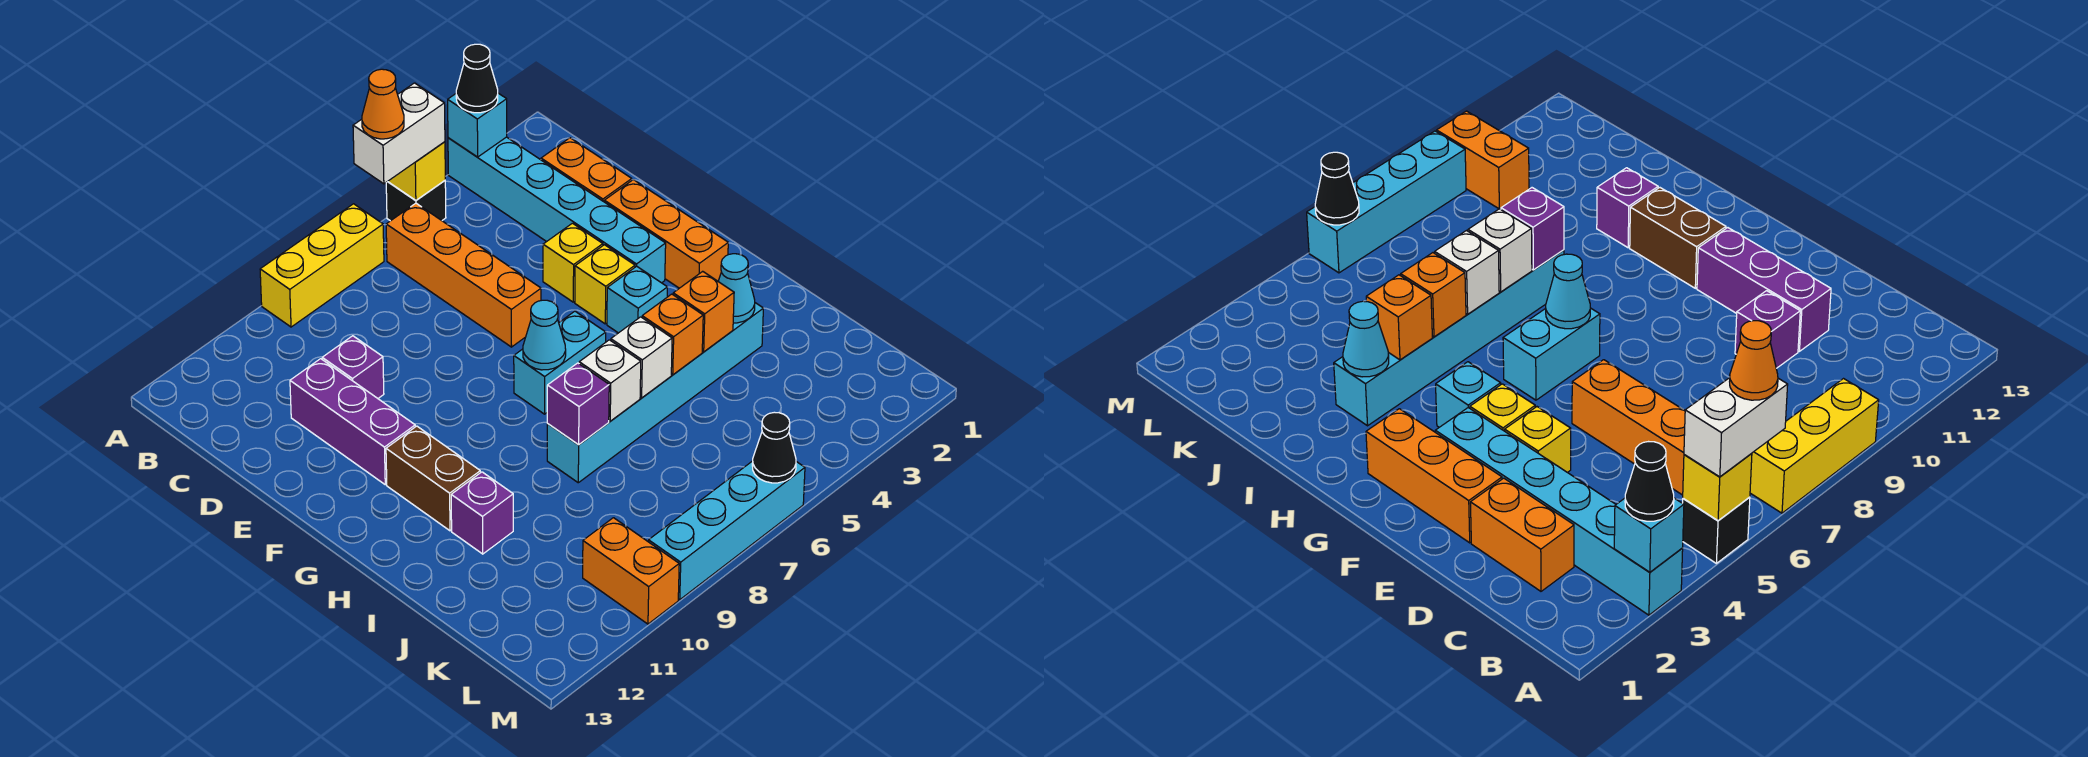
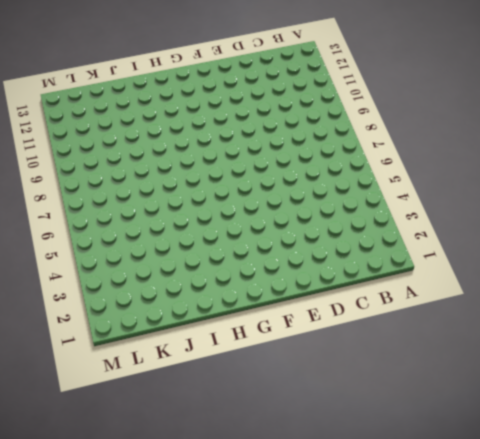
none -> cyan 1x6 brick [448,137,666,283]
none -> black 1x1 brick [386,181,446,221]
none -> yellow 1x3 brick [260,204,384,327]
none -> orange 1x4 brick [386,203,541,347]

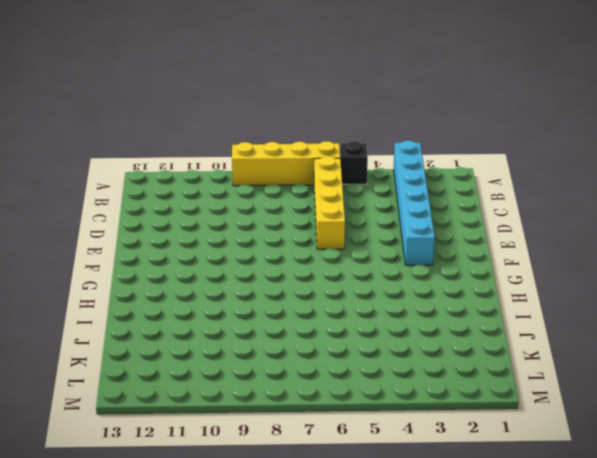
yellow 1x4 brick [232,141,340,186] -> yellow 1x3 brick [260,204,384,327]
yellow 1x4 brick [314,156,345,249] -> orange 1x4 brick [386,203,541,347]
none -> orange 1x2 brick [541,138,632,202]
none -> purple 1x1 brick [322,336,384,398]
none -> purple 1x3 brick [290,359,415,485]
none -> orange 1x3 brick [604,180,728,288]

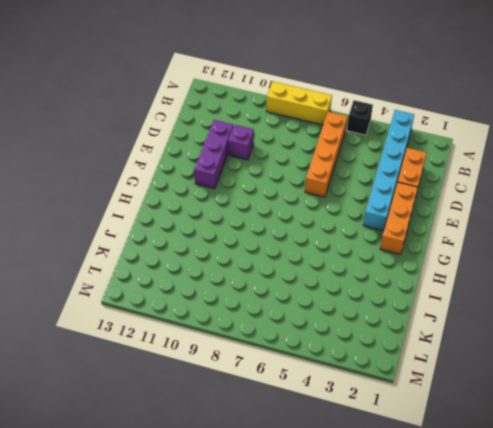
none -> yellow 1x1 brick [543,223,603,302]
none -> yellow 1x1 brick [575,245,635,324]
none -> cyan 1x1 brick [607,266,667,333]
none -> cyan 1x2 brick [514,311,606,414]

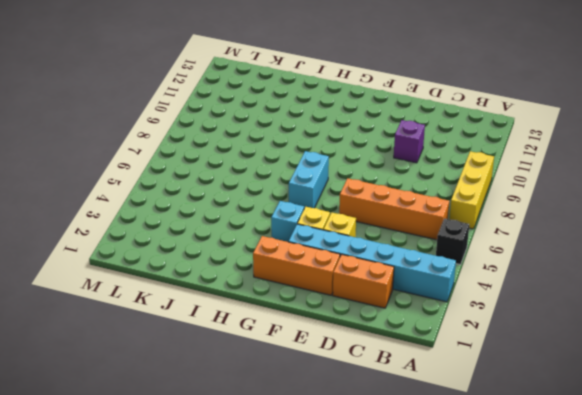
none -> purple 1x3 brick [290,359,415,485]
none -> brown 1x2 brick [386,426,480,531]
none -> cyan 1x6 brick [547,303,763,483]
none -> purple 1x1 brick [451,472,513,554]

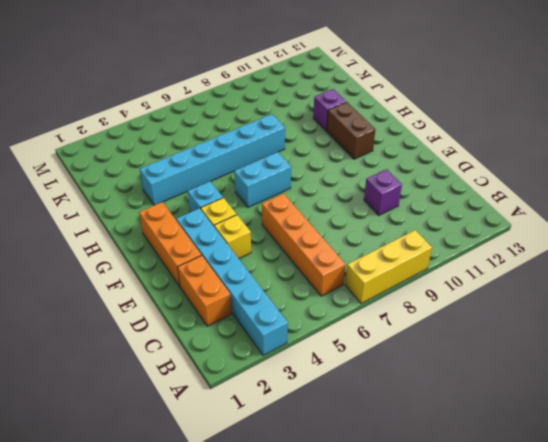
none -> black 1x1 brick [386,181,446,221]
none -> purple 1x3 brick [290,359,415,485]
none -> orange 1x2 brick [583,518,679,624]
none -> cyan 1x4 brick [649,461,805,600]

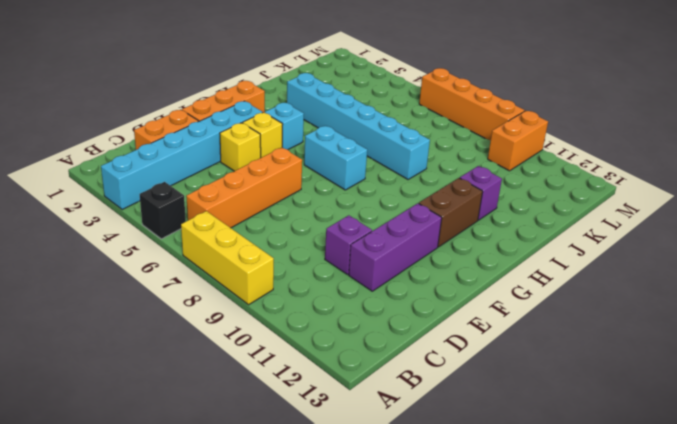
orange 1x4 brick [419,68,525,141] -> cyan 1x4 brick [649,461,805,600]
none -> cyan 1x1 brick [448,93,507,157]
none -> yellow 1x1 brick [388,142,445,200]
none -> cyan 1x1 cone [523,300,566,370]
none -> cyan 1x1 cone [718,254,755,323]

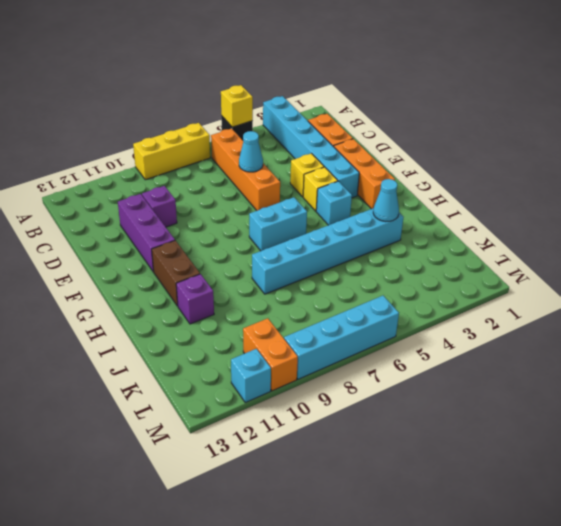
cyan 1x1 cone [239,131,263,172] -> cyan 1x1 cone moved to [523,300,566,370]
cyan 1x1 brick [231,349,271,403] -> cyan 1x1 brick moved to [448,93,507,157]
none -> orange 1x1 brick [673,271,734,352]
none -> orange 1x1 brick [642,294,703,375]
none -> white 1x1 brick [611,317,672,398]
none -> white 1x1 brick [579,340,641,421]

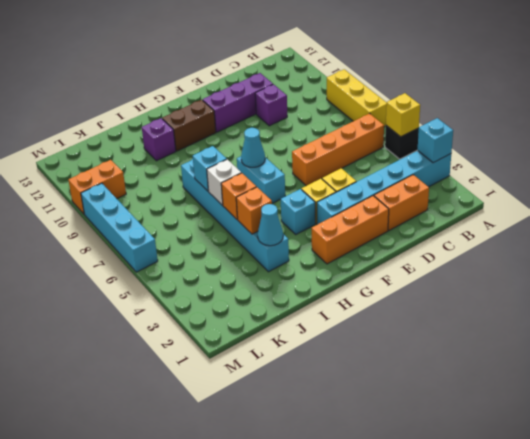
cyan 1x1 brick [193,146,227,191] -> white 1x1 brick [579,340,641,421]
none -> purple 1x1 brick [547,363,609,445]
none -> black 1x1 cone [752,412,796,483]
none -> black 1x1 cone [456,44,498,113]
none -> white 1x2 brick [353,83,445,184]

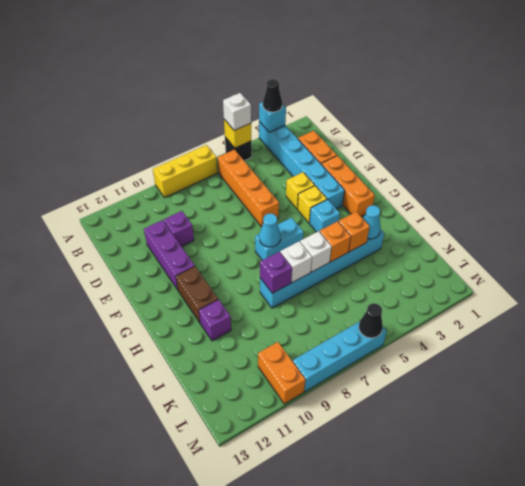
white 1x1 brick [223,93,251,130] -> white 1x2 brick [353,83,445,184]
none -> orange 1x1 cone [362,69,404,139]

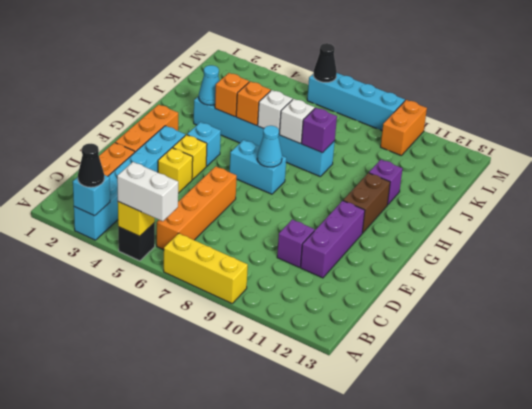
none -> orange 1x1 cone [362,69,404,139]

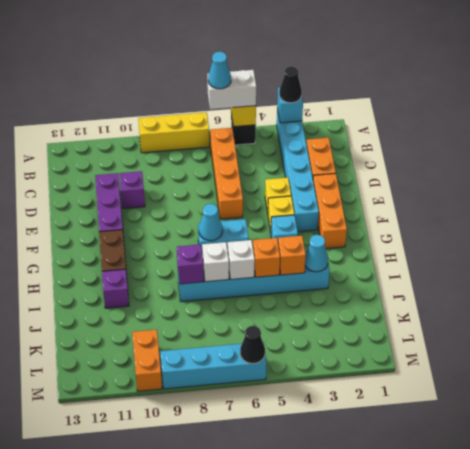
cyan 1x1 cone [208,52,231,89] -> orange 1x1 cone [362,69,404,139]

